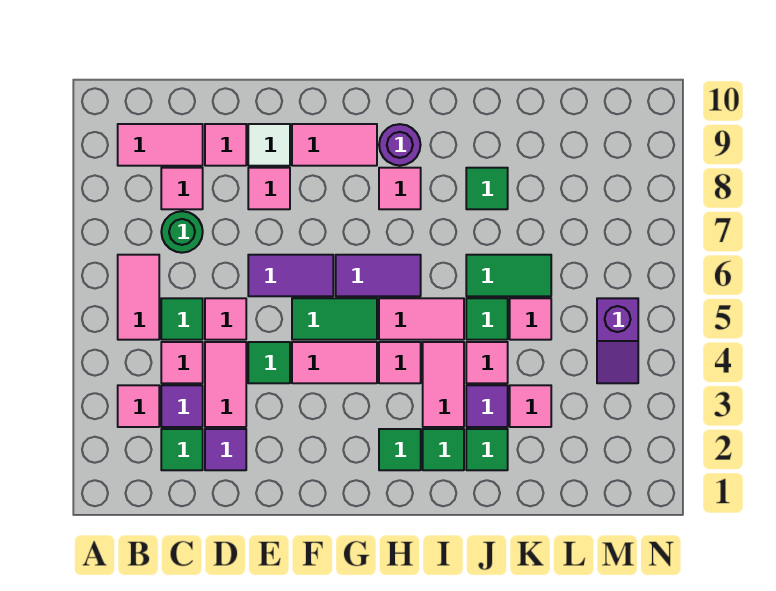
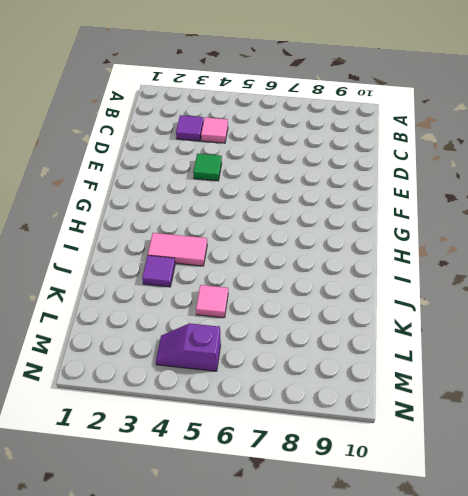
none -> pink 1x1 tile [118,385,159,427]
none -> pink 1x2 tile [118,255,159,340]
none -> pink 1x2 tile [118,124,203,166]
none -> green 1x1 tile [161,429,203,470]

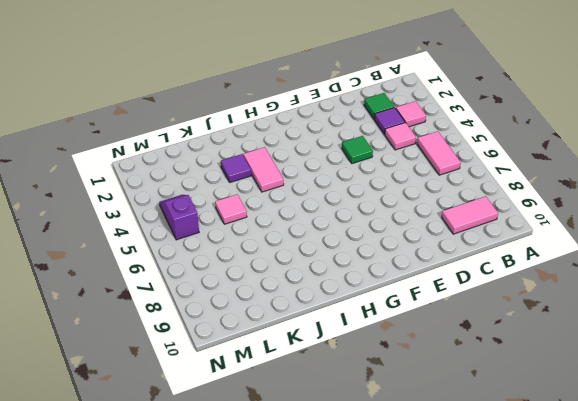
none -> green 1x1 tile [161,298,203,340]
none -> green 1x1 round brick [161,211,203,253]
none -> pink 1x1 tile [161,168,203,209]
none -> purple 1x1 tile [205,429,246,470]

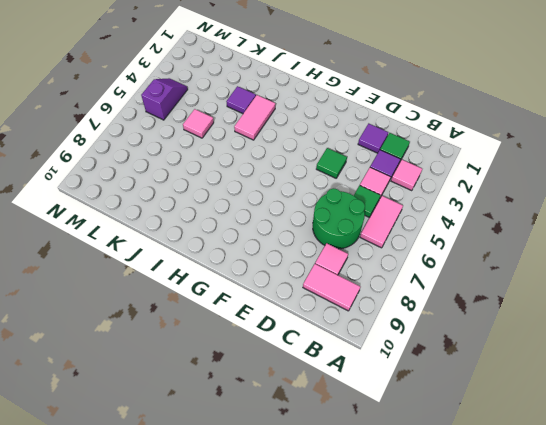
green 2x2 round brick [313,188,365,249] -> green 1x1 round brick [161,211,203,253]
none -> pink 1x2 tile [205,342,246,427]
none -> pink 1x1 tile [205,298,246,340]
none -> pink 1x1 tile [205,124,246,166]
none -> purple 1x2 tile [248,255,333,296]

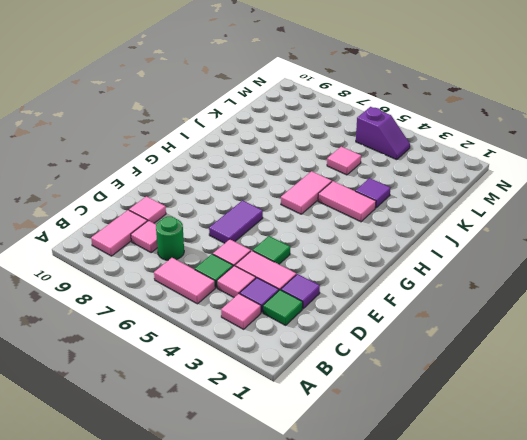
none -> pink 1x1 tile [248,168,290,209]
none -> white 1x1 tile [248,124,290,166]
none -> pink 1x2 tile [292,342,377,383]
none -> green 1x2 tile [292,298,377,340]

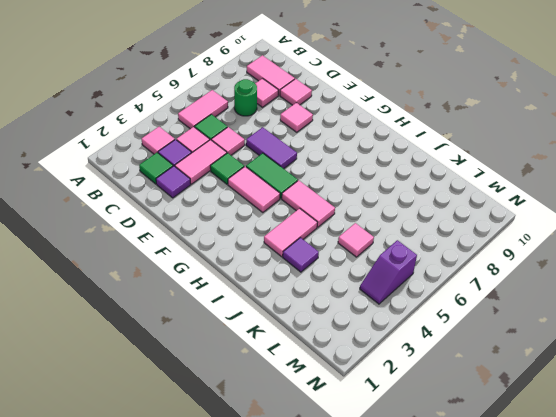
none -> white 1x1 tile [248,124,290,166]
none -> pink 1x2 tile [292,124,377,166]
none -> purple 1x2 tile [336,255,421,296]
none -> green 1x1 tile [379,429,421,470]

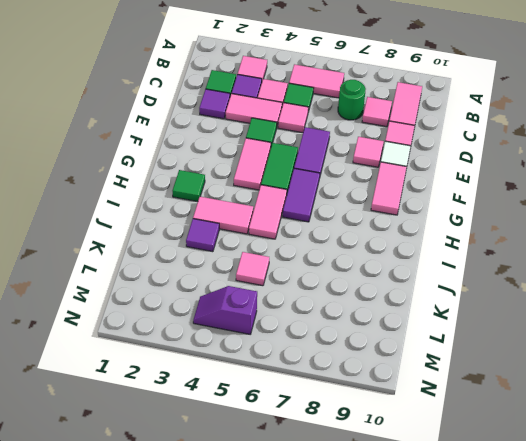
none -> pink 1x1 tile [379,342,421,383]
none -> pink 1x1 tile [379,168,421,209]
none -> purple 1x1 round brick [379,124,420,166]
none -> green 1x1 tile [423,429,464,470]

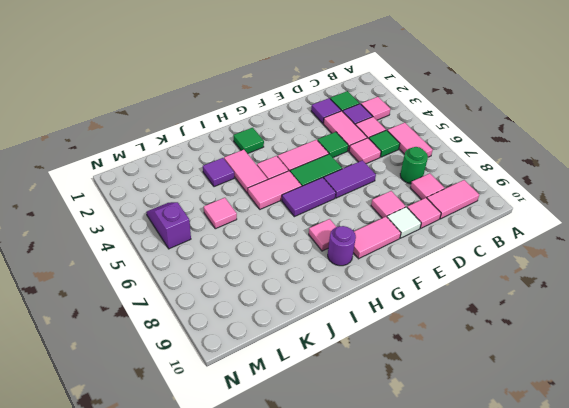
none -> green 1x1 tile [423,429,464,470]
none -> green 1x1 tile [466,429,508,470]
none -> pink 1x1 tile [466,342,508,383]
none -> green 1x1 tile [466,298,508,340]

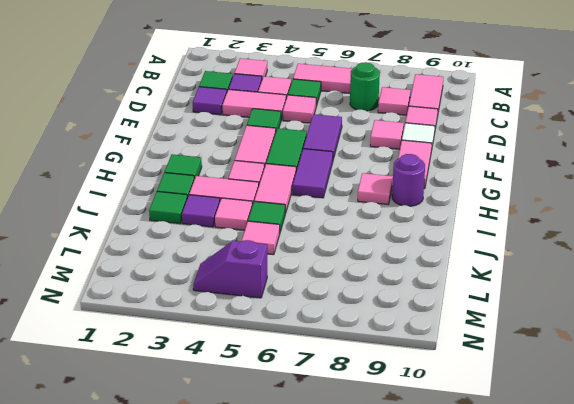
none -> green 1x2 tile [466,255,551,296]
none -> green 1x1 tile [466,168,508,209]
none -> pink 1x1 tile [510,385,551,427]

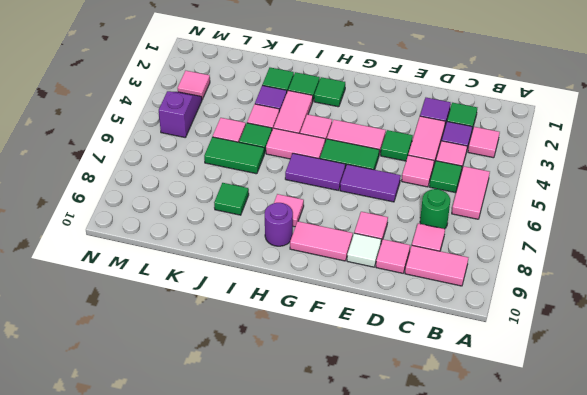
pink 1x1 tile [178,71,210,99] -> pink 1x1 tile moved to [510,385,551,427]

